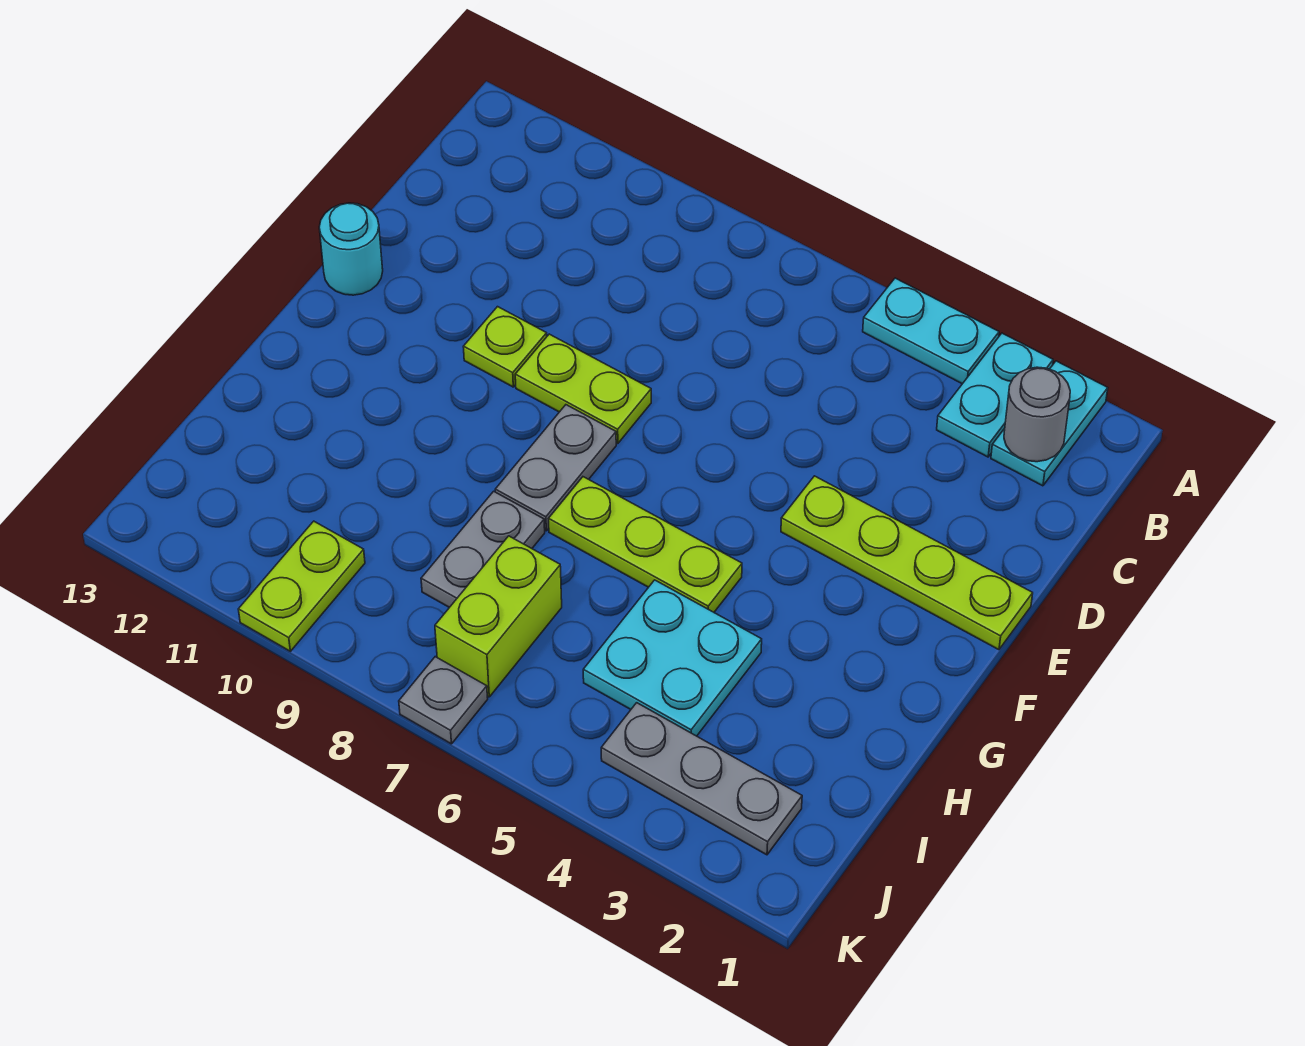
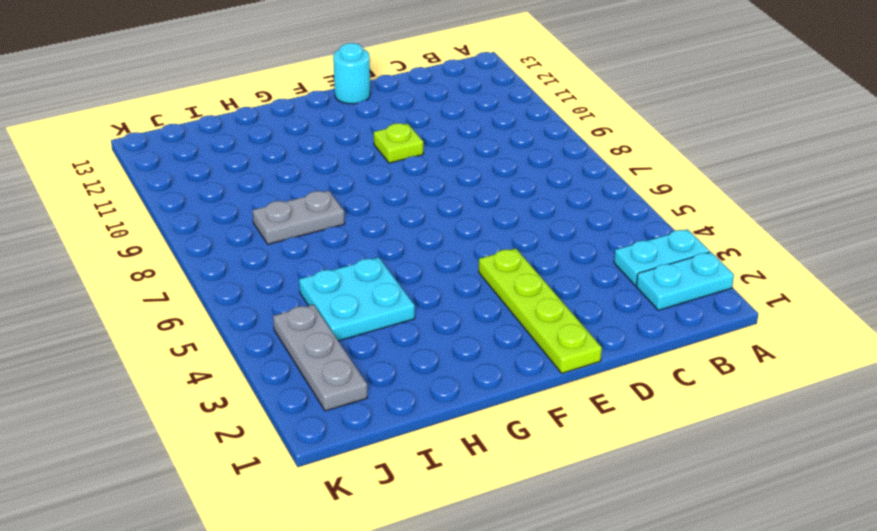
none -> cyan 1x2 plate [863,278,999,384]
none -> lime 1x2 plate [515,334,651,444]
none -> grey 1x2 plate [495,405,616,531]

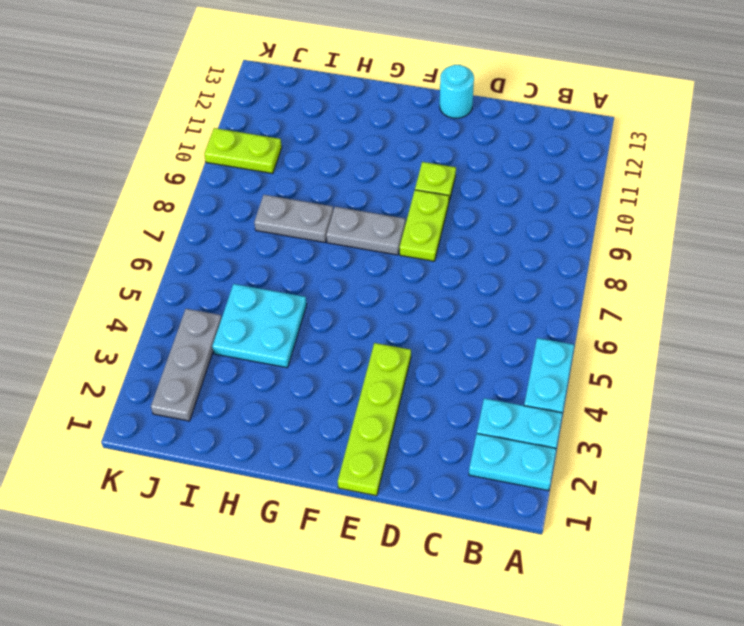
none -> lime 1x3 plate [549,477,742,612]
none -> lime 1x2 brick [435,536,562,697]
none -> grey 1x1 plate [399,657,488,744]

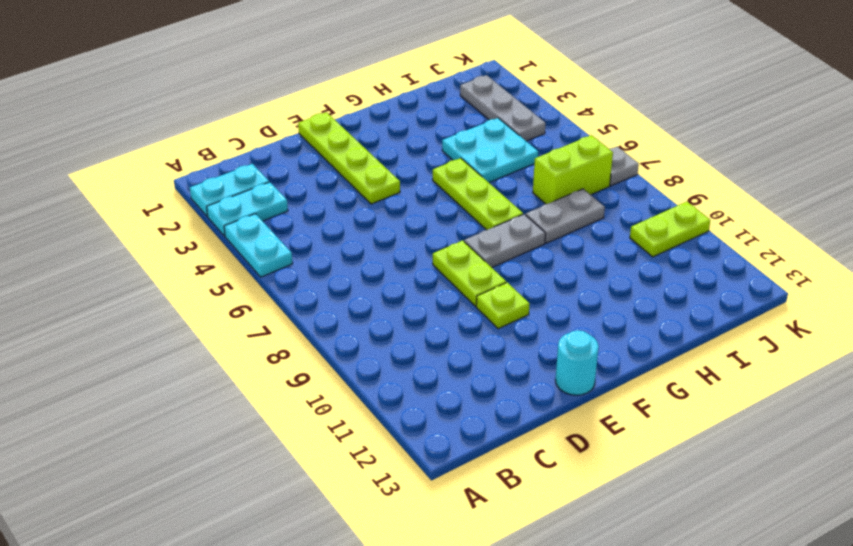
none -> grey 1x1 round brick [1004,367,1070,462]

